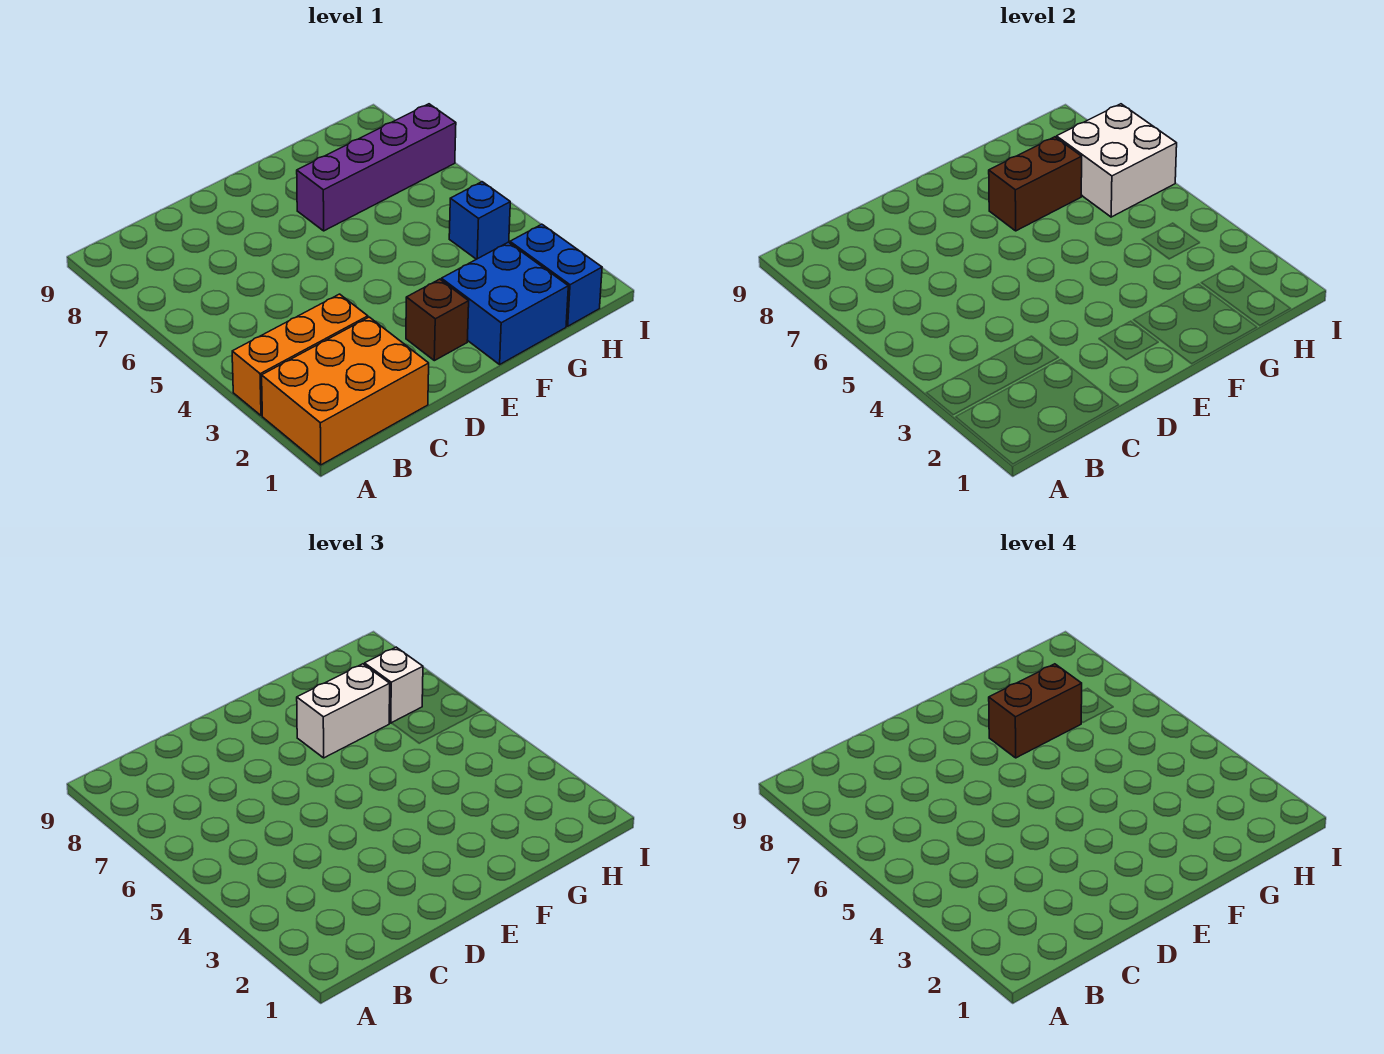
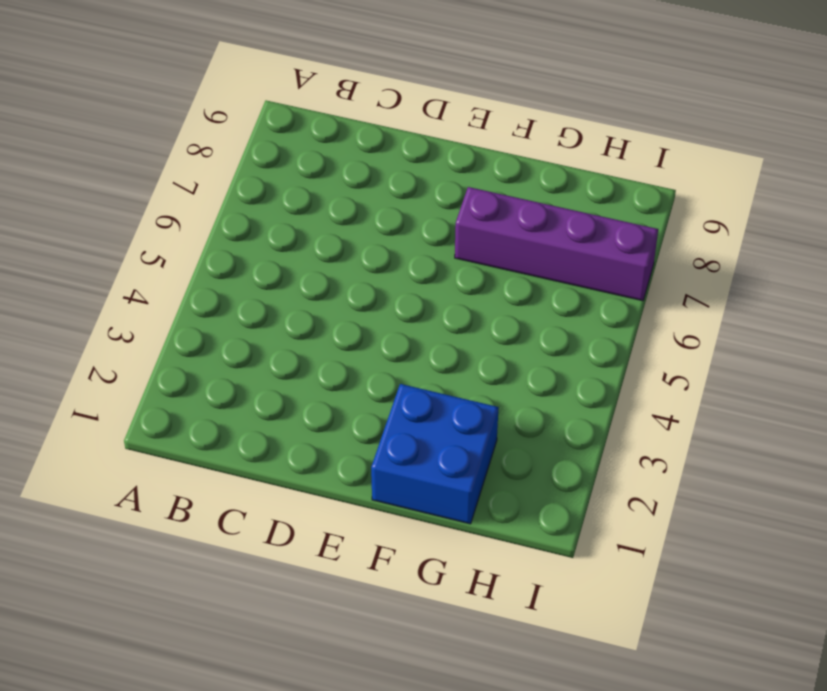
none -> orange 2x3 brick [262,317,429,465]
none -> orange 1x3 brick [232,294,368,416]
none -> brown 1x1 brick [406,279,469,361]

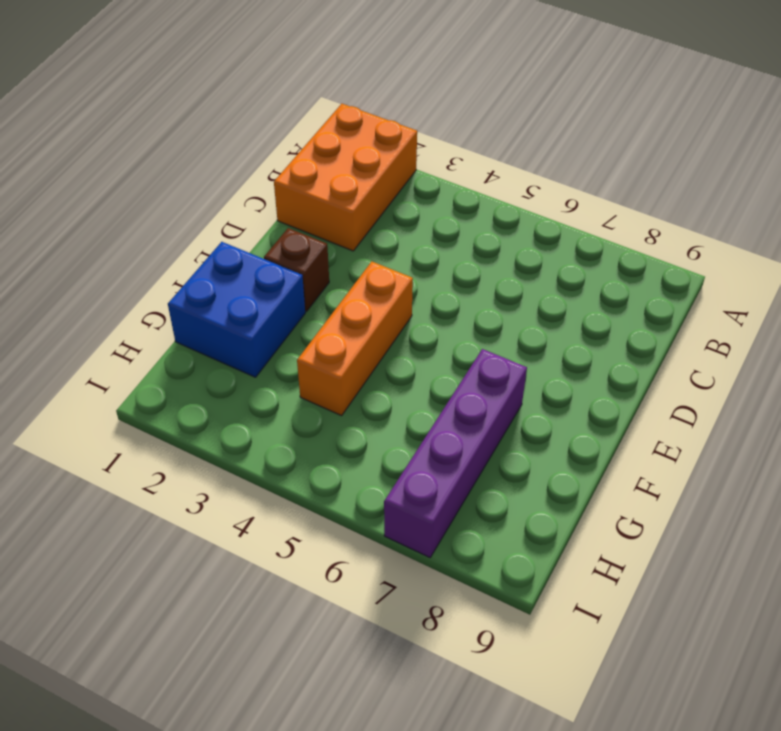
orange 1x3 brick [297,261,413,416] -> orange 1x3 brick moved to [232,294,368,416]
none -> blue 1x2 brick [510,224,602,326]
none -> blue 1x1 brick [449,182,510,259]
none -> brown 1x2 brick [989,137,1082,231]

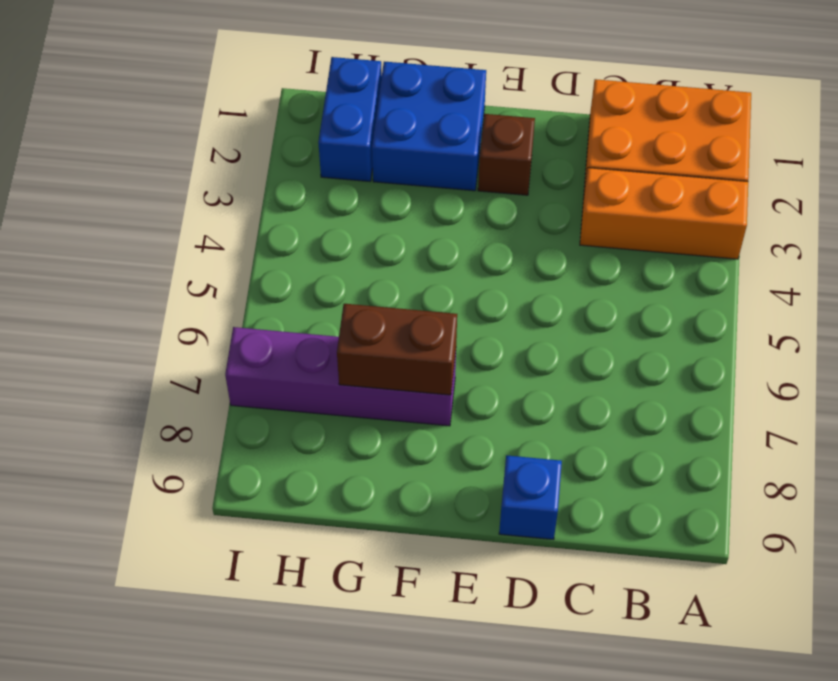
blue 1x1 brick [499,455,562,540] -> blue 1x1 brick moved to [449,182,510,259]
none -> white 2x2 brick [1057,104,1177,217]
none -> white 1x2 brick [297,664,390,758]
none -> white 1x1 brick [365,647,423,723]

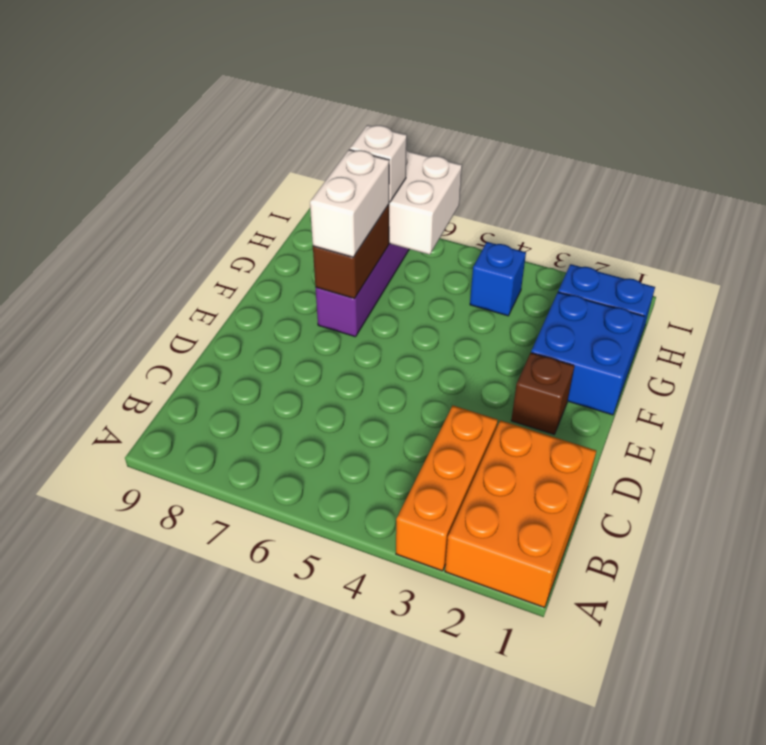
none -> brown 1x2 brick [989,664,1082,758]

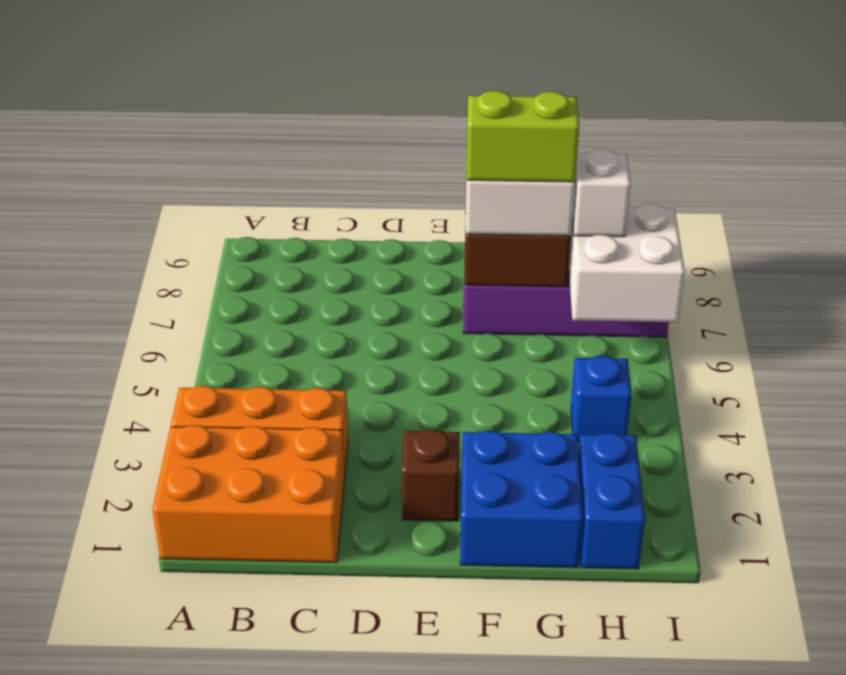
lime 1x2 brick [467,91,579,182] -> brown 1x2 brick [989,664,1082,758]

